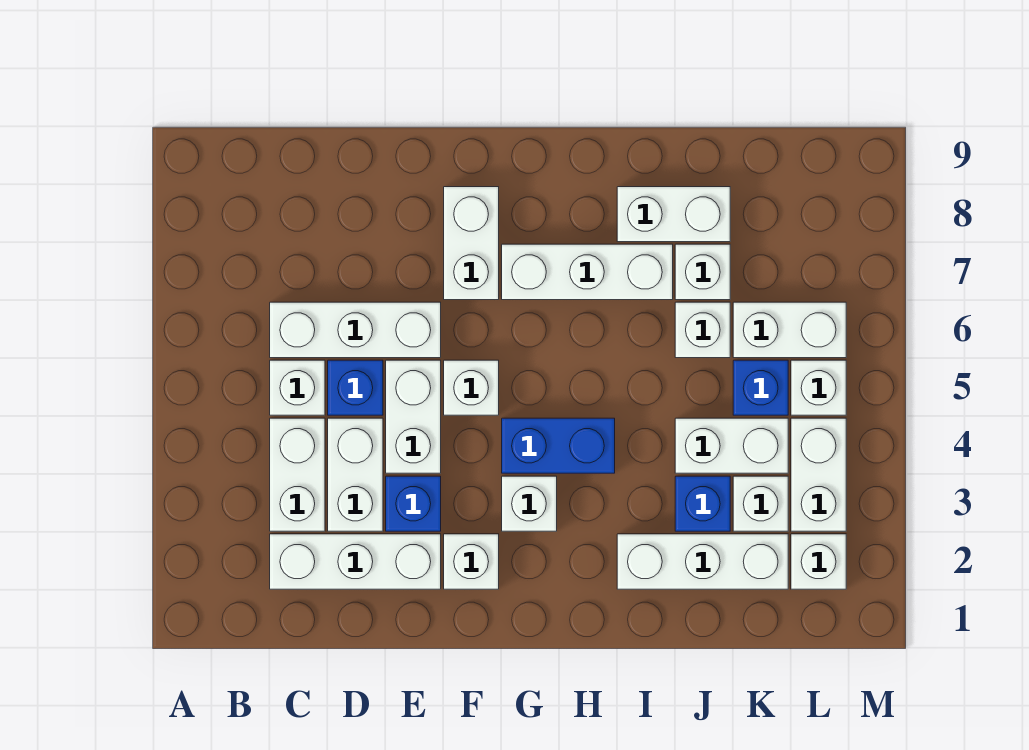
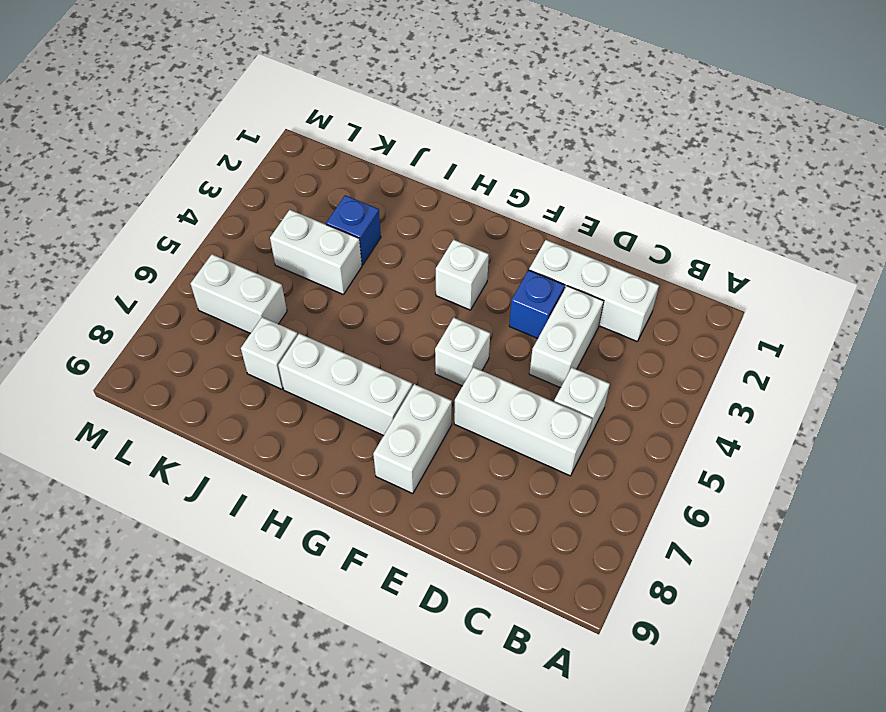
none -> white 1x2 brick [270,418,325,531]
none -> blue 1x1 brick [328,360,383,415]
none -> white 1x2 brick [386,360,441,473]

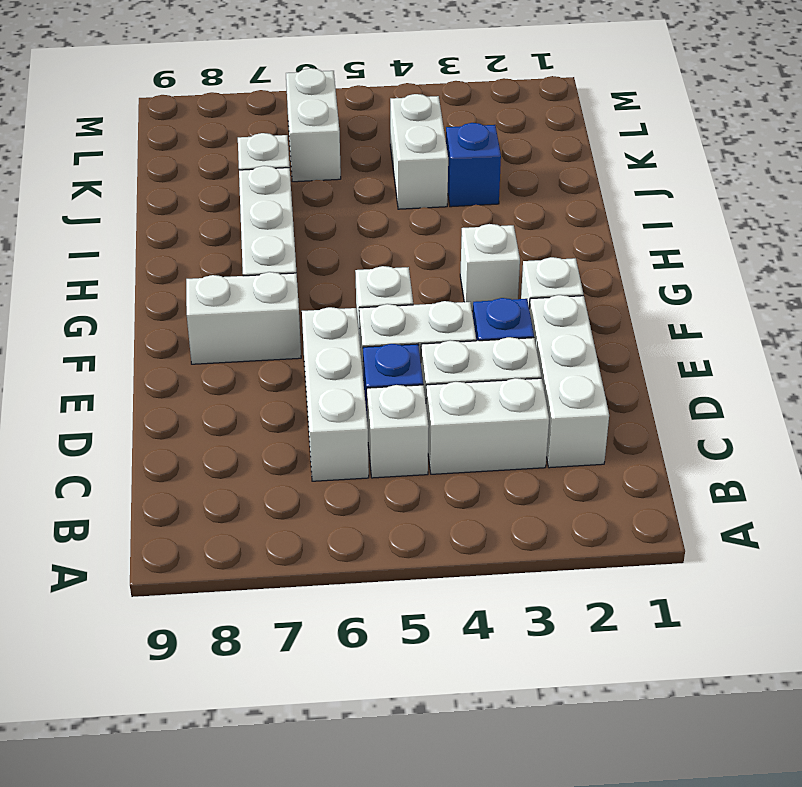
none -> blue 1x2 brick [502,418,615,473]
none -> white 1x3 brick [617,534,788,589]
none -> white 1x2 brick [617,187,730,242]

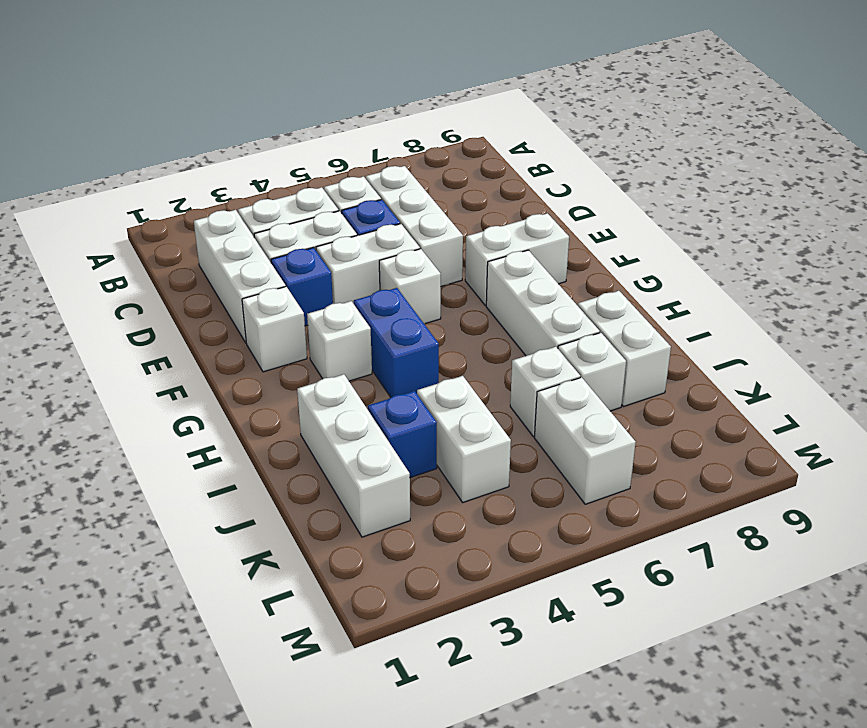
none -> white 1x1 brick [733,476,788,531]
none -> blue 1x1 brick [733,360,788,415]
none -> white 1x1 brick [791,534,846,589]

